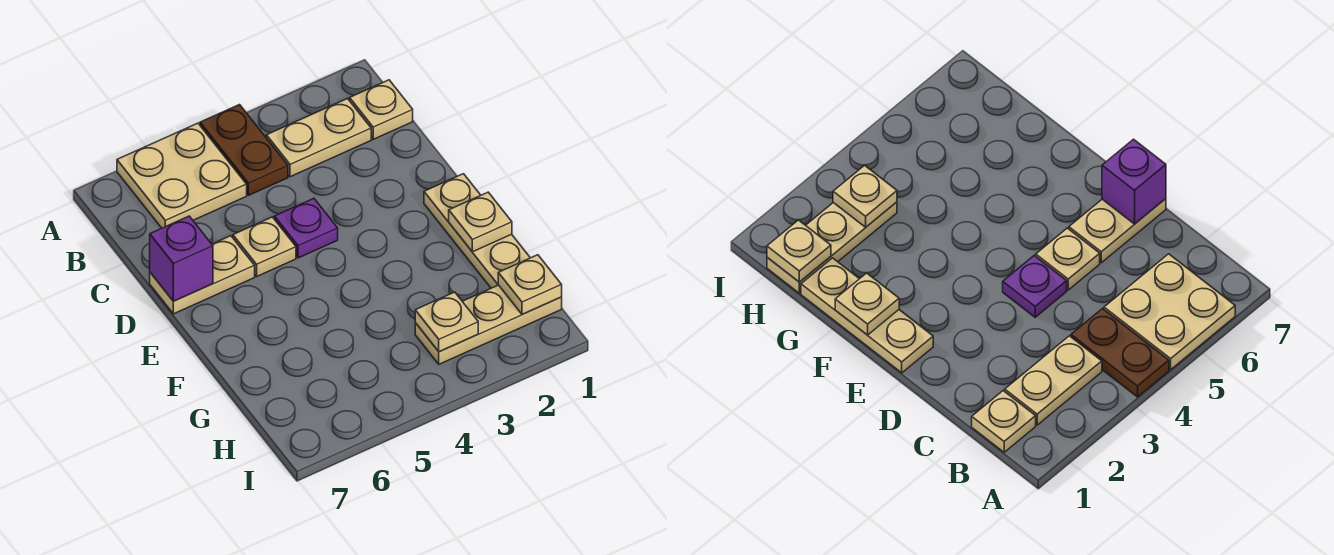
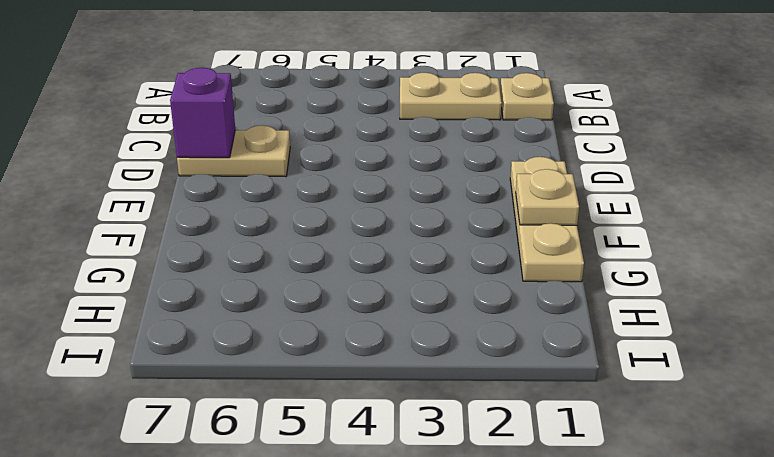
none -> brown 1x2 plate [200,105,288,195]
none -> tan 2x2 plate [117,123,247,228]
none -> purple 1x1 plate [274,198,338,258]

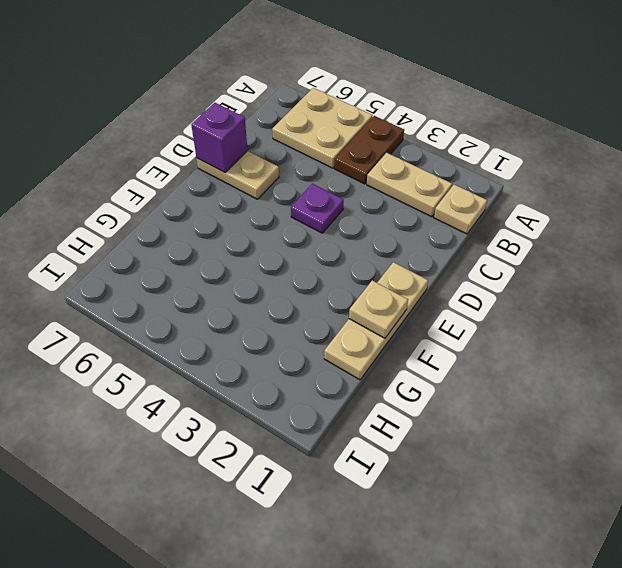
none -> tan 1x1 plate [233,217,296,276]
none -> tan 1x3 plate [415,285,562,364]
none -> tan 1x1 plate [498,255,562,314]

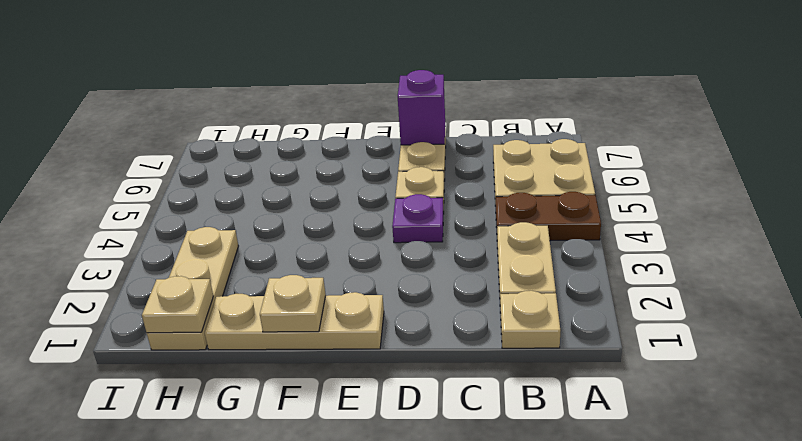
none -> tan 1x1 plate [415,292,478,352]

